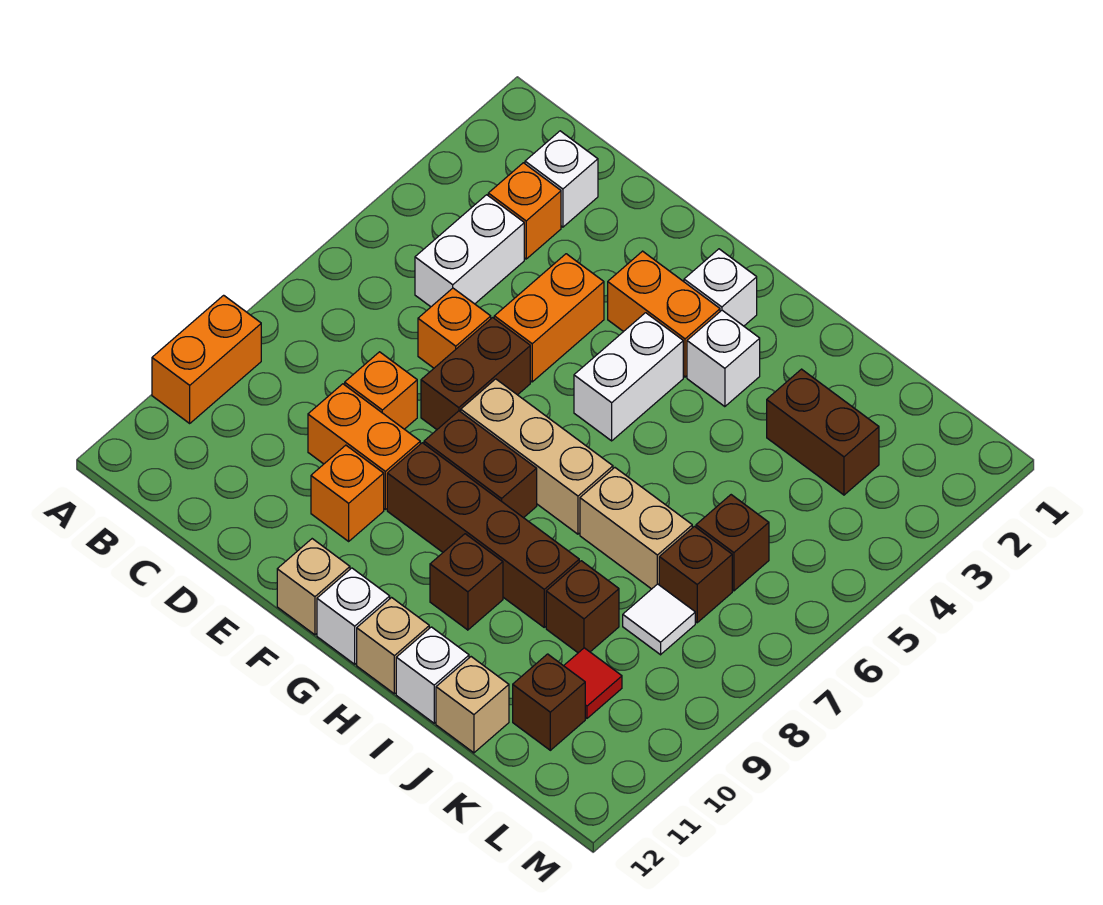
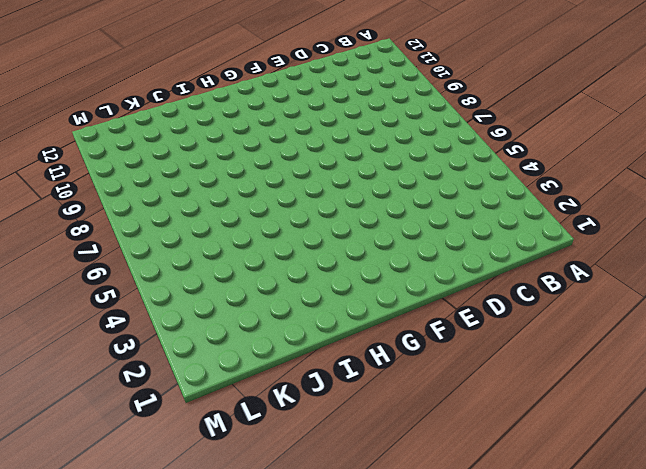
none -> orange 1x2 brick [152,295,261,423]
none -> white 1x1 brick [525,131,598,227]
none -> orange 1x1 brick [488,163,561,259]
none -> white 1x2 brick [415,195,524,307]

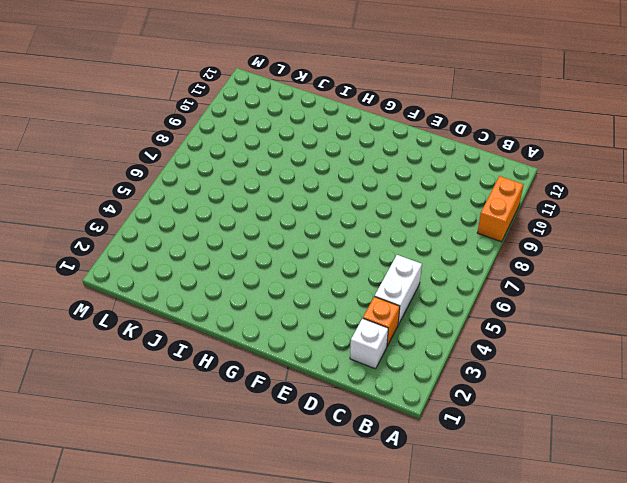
none -> orange 1x1 brick [418,288,491,368]
none -> orange 1x1 brick [345,352,417,429]
none -> orange 1x2 brick [308,384,420,509]
none -> orange 1x2 brick [494,254,604,382]

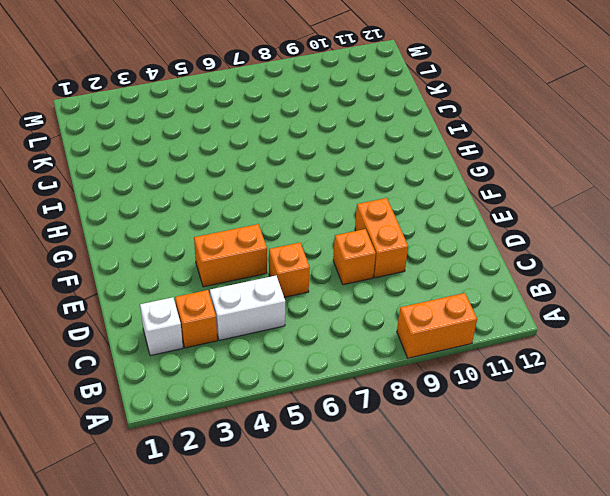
none -> brown 1x2 brick [421,318,530,429]
none -> orange 1x1 brick [311,445,384,541]
none -> orange 1x2 brick [608,251,720,377]
none -> tan 1x3 brick [461,379,613,534]

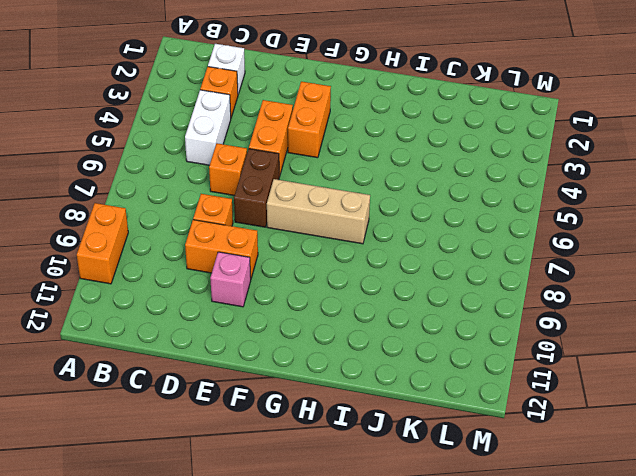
pink 1x1 brick [210,252,251,307] -> orange 1x1 brick [311,445,384,541]
orange 1x2 brick [288,82,331,158] -> orange 1x2 brick turned to [608,251,720,377]
none -> brown 1x2 brick [424,411,537,518]
none -> brown 1x4 brick [387,443,579,627]
none -> tan 1x1 brick [277,539,350,635]
none -> white 1x1 brick [684,249,757,326]

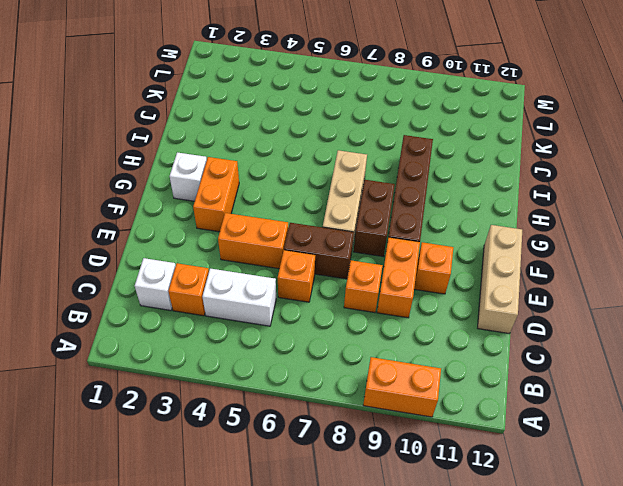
tan 1x3 brick [478,225,522,334] -> tan 1x1 brick [277,539,350,635]
none -> white 1x2 brick [574,313,683,441]
none -> white 1x1 brick [317,568,390,664]
none -> white 1x1 brick [687,310,760,407]
none -> brown 1x1 brick [430,534,503,630]

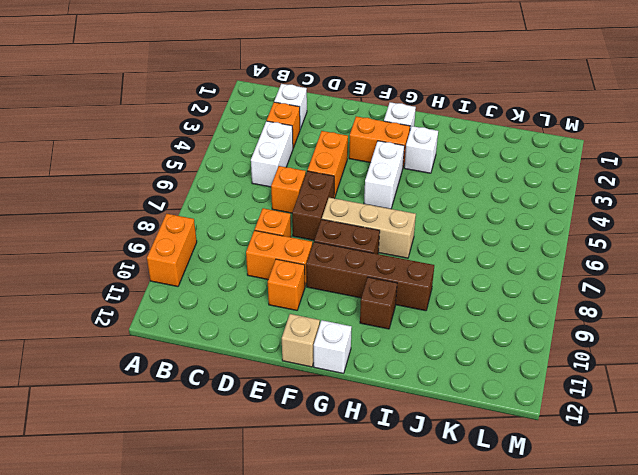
none -> tan 1x1 brick [357,598,429,694]
none -> tan 1x2 brick [580,468,692,589]
none -> white 1x1 brick [396,627,469,723]
none -> brown 1x2 brick [767,369,879,495]

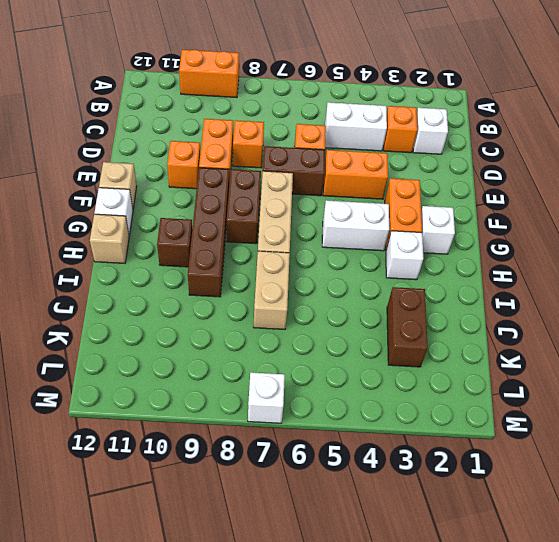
white 1x1 brick [248,372,285,423] -> white 1x1 brick moved to [396,627,469,723]
none -> brown 1x1 brick [546,561,619,653]
none -> tan 1x1 brick [436,657,509,753]
none -> brown 1x1 brick [696,495,769,591]
none -> brown 1x1 brick [659,526,732,623]

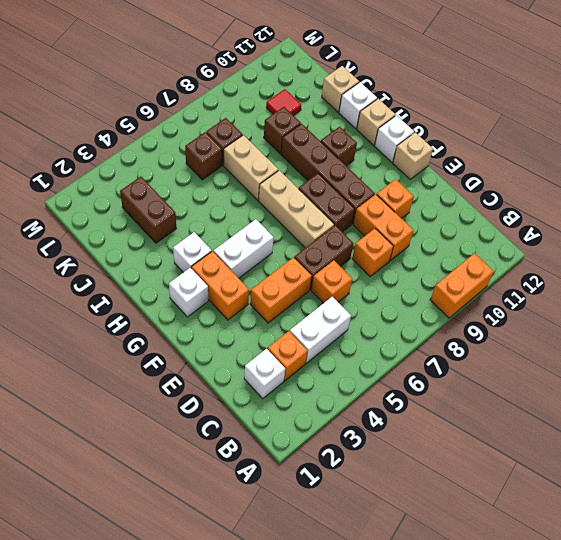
none -> white 1x1 tile [623,584,695,655]
none -> brown 1x1 brick [513,654,585,750]

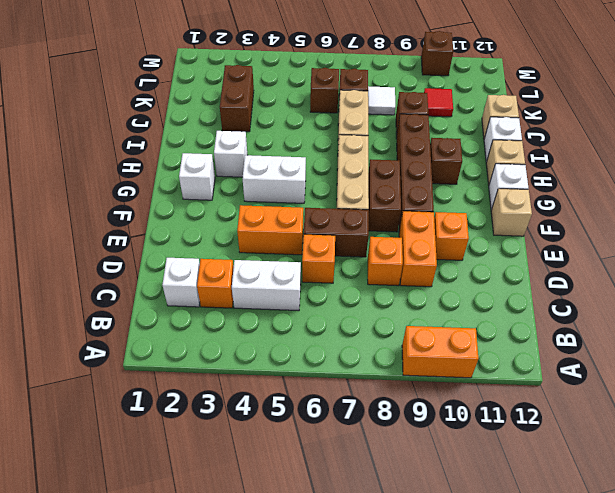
brown 1x1 brick [421,31,453,76] -> brown 1x1 brick moved to [513,654,585,750]
none -> orange 1x2 brick [608,251,720,377]

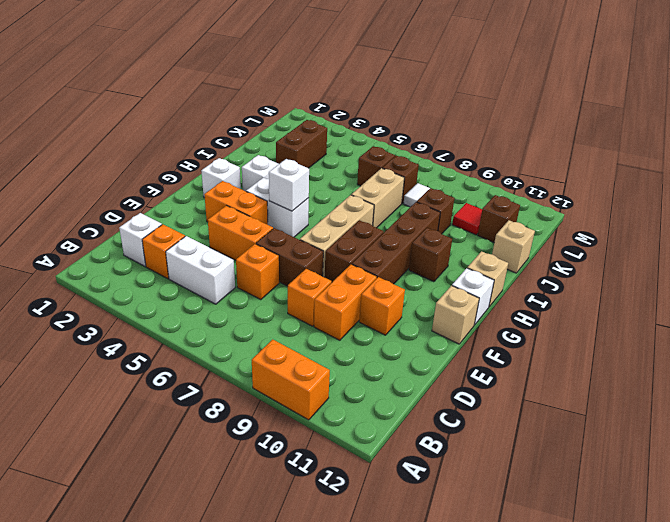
orange 1x2 brick [204,181,268,225] -> orange 1x2 brick turned to [608,251,720,377]
white 1x1 brick [269,159,309,211] -> white 1x1 brick moved to [396,627,469,723]

